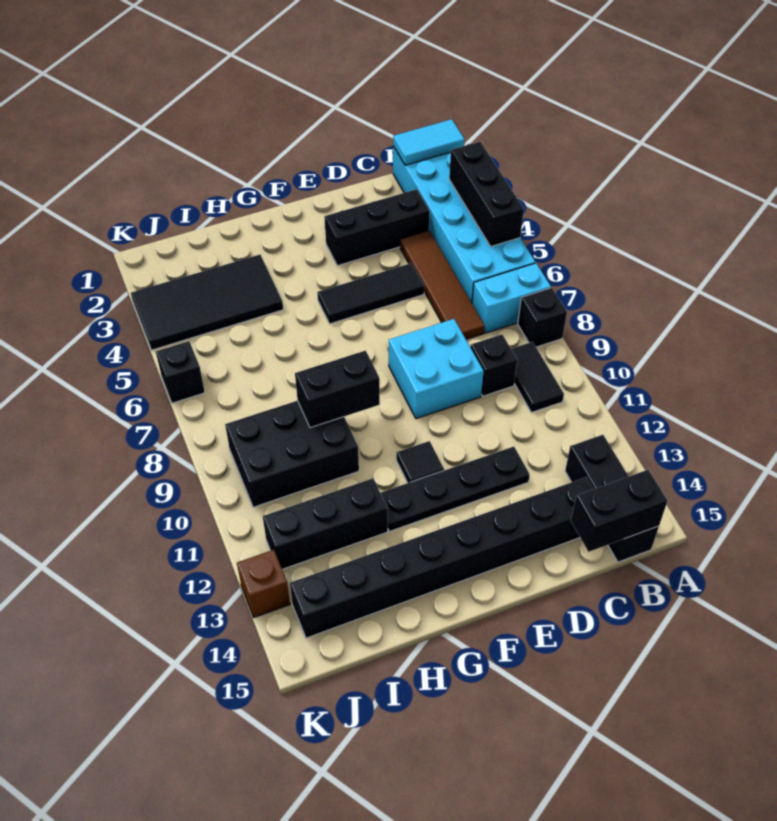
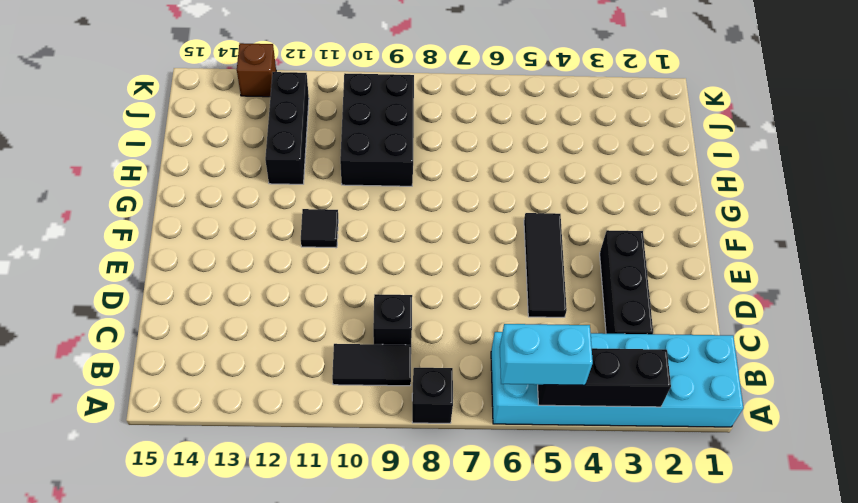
cyan 1x2 brick [500,324,593,385] -> cyan 1x2 brick turned to [472,263,551,333]
none -> black 1x3 brick [565,435,659,562]
none -> brown 1x4 tile [400,231,485,339]
none -> black 1x8 brick [290,477,593,638]

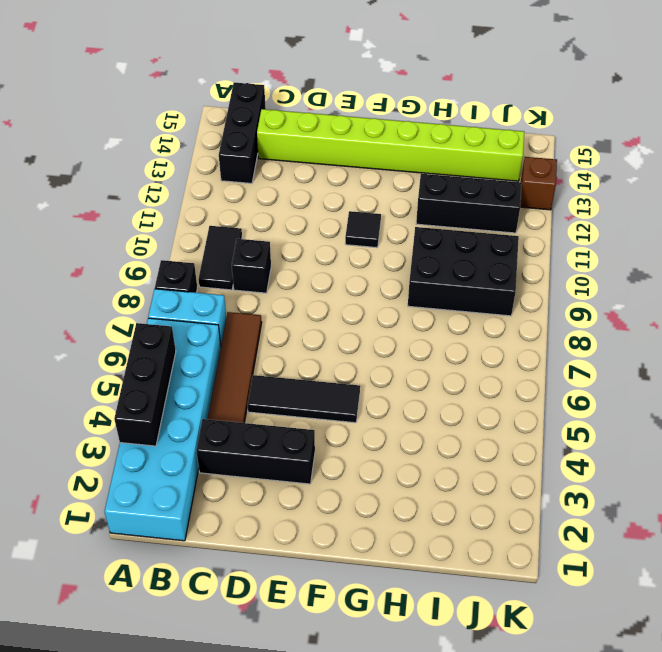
lime 1x8 brick [257,109,524,181] -> black 1x8 brick [290,477,593,638]
none -> cyan 2x2 brick [389,319,484,419]
none -> black 1x4 plate [380,447,530,531]
none -> black 2x4 tile [131,255,283,350]

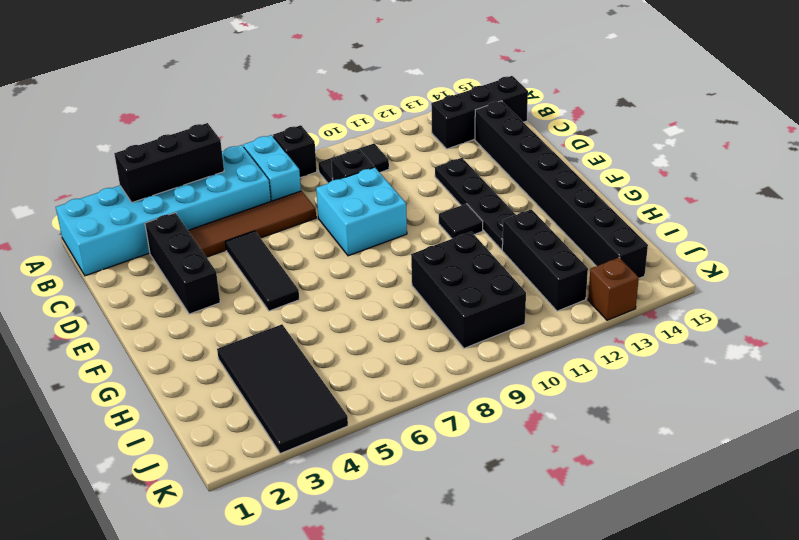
none -> black 1x1 brick [156,341,205,403]
none -> cyan 1x2 tile [393,119,465,165]
none -> black 1x2 brick [571,470,667,552]

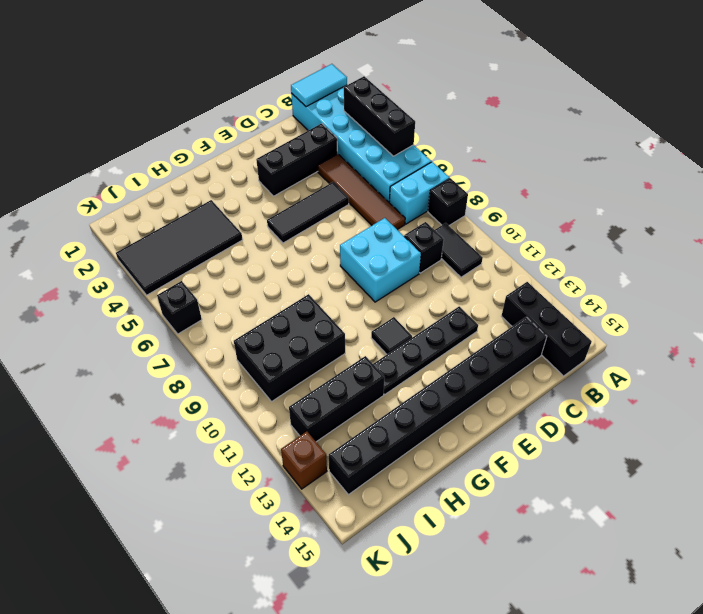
none -> black 1x2 brick [571,470,667,552]
none -> black 1x2 brick [295,351,380,428]

